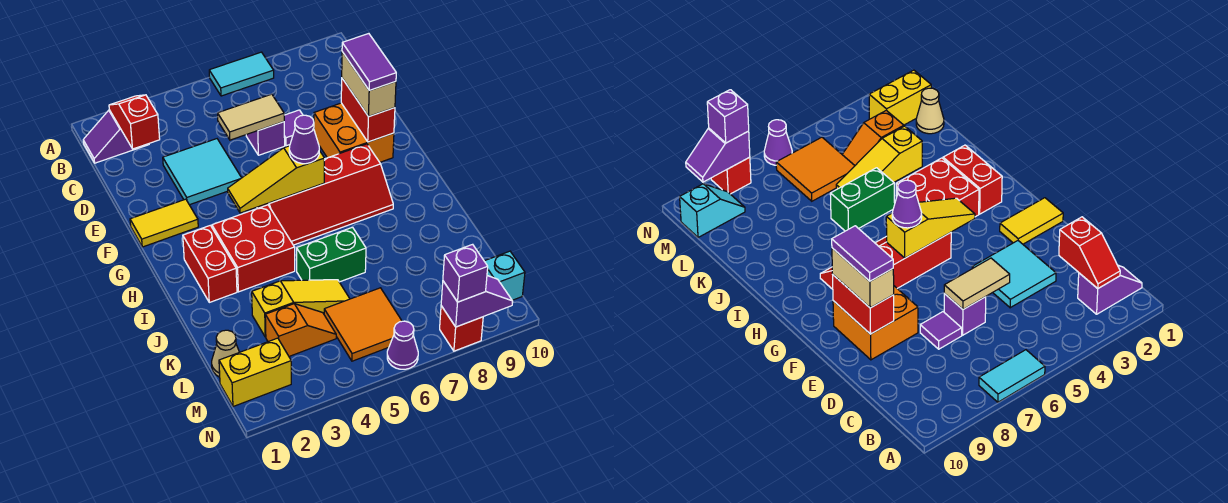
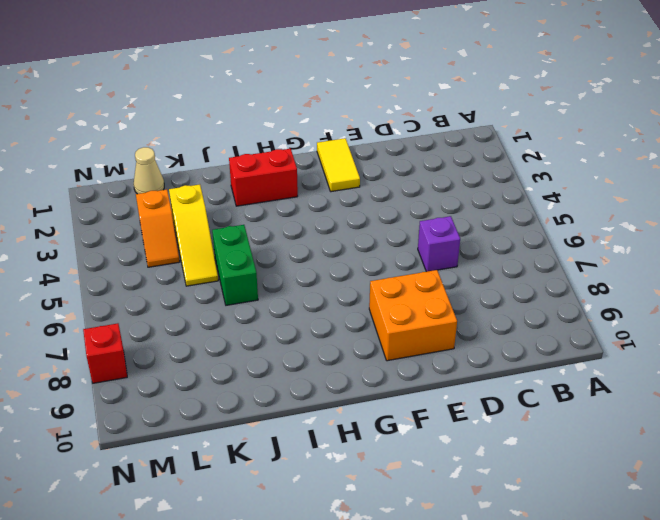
none -> cyan 1x2 tile [209,52,274,96]
none -> purple 1x2 slope [83,110,149,163]
none -> cyan 2x2 tile [163,139,241,205]

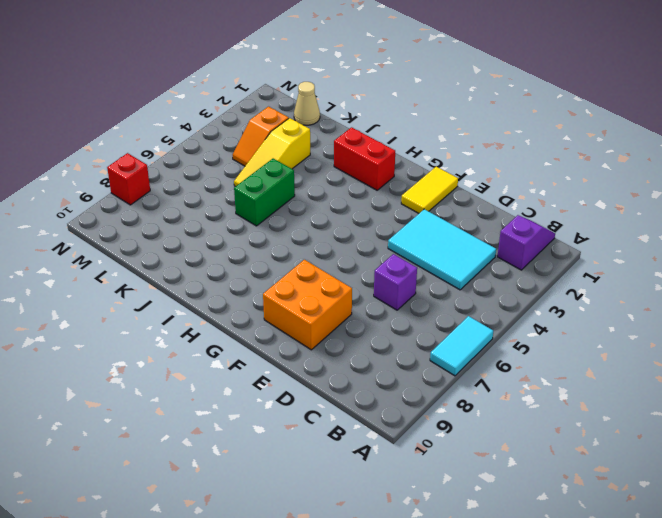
cyan 2x3 tile [388,209,496,290] -> cyan 2x2 tile [163,139,241,205]
none -> purple 1x1 tile [284,110,303,146]
none -> red 2x4 slope [257,144,393,245]
none -> red 2x2 brick [212,205,295,292]

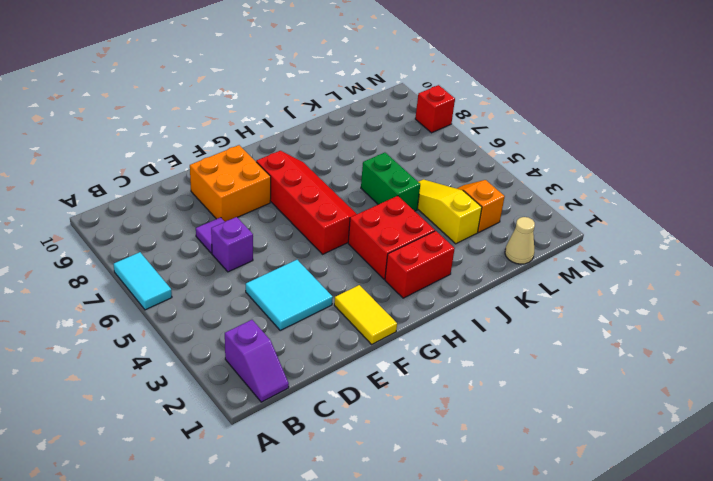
none -> orange 2x2 tile [324,288,402,361]
none -> yellow 1x2 brick [219,338,291,407]
none -> cyan 1x2 slope [484,251,525,300]

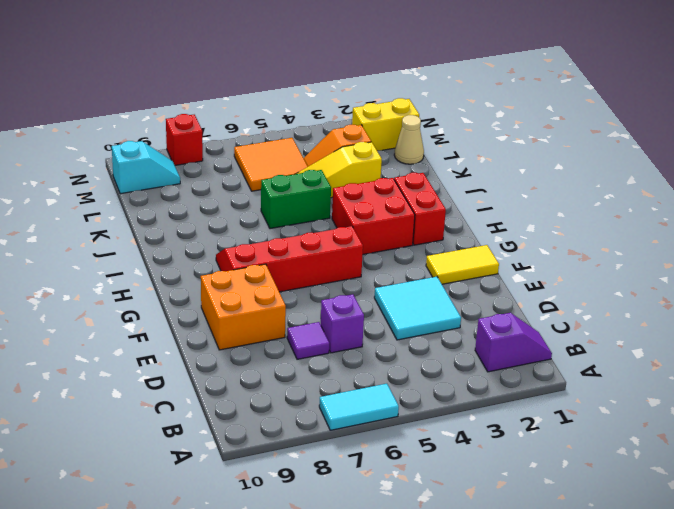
none -> purple 1x1 cone [387,321,418,369]
none -> red 1x2 slope [109,95,160,149]
none -> tan 1x2 tile [218,94,284,140]

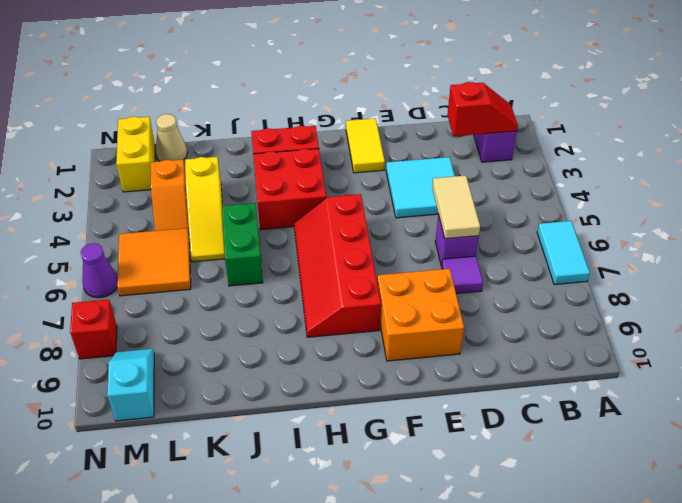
none -> red 1x2 brick [341,79,395,142]
none -> yellow 1x3 slope [228,146,325,213]
none -> purple 1x2 slope [441,276,513,327]

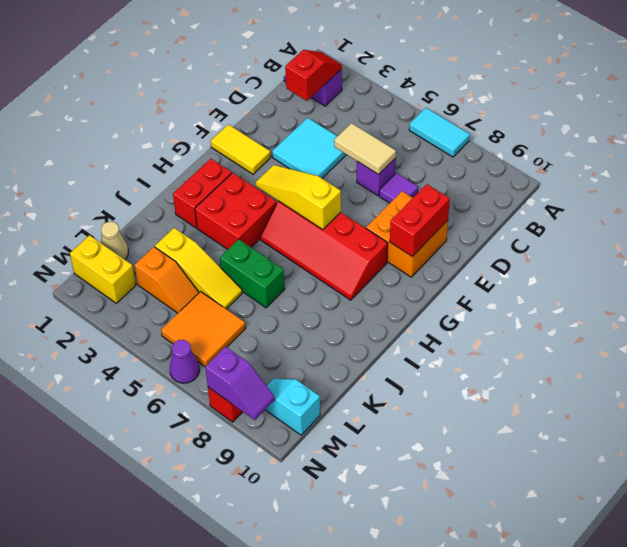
none -> tan 1x2 brick [342,52,396,117]
none -> purple 1x1 cone [289,115,319,164]
none -> purple 1x1 brick [443,244,488,302]

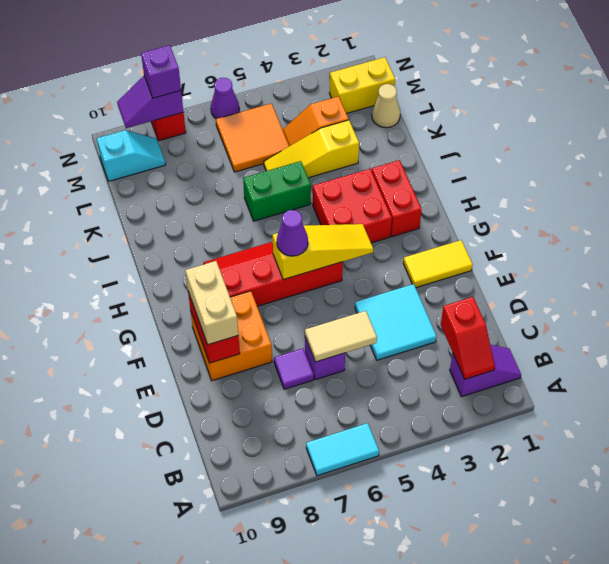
none -> purple 1x2 tile [342,34,396,90]

